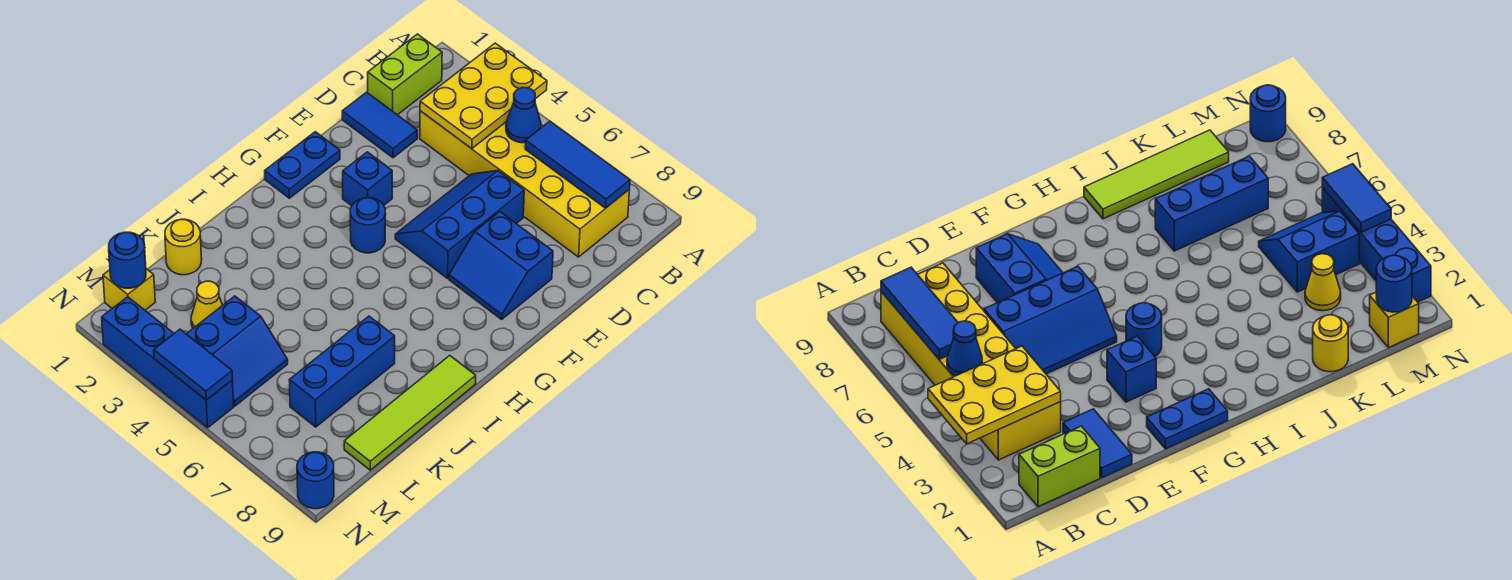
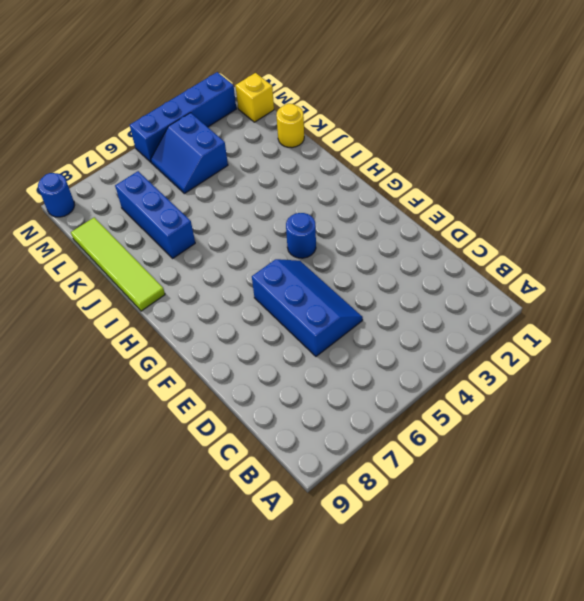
none -> lime 1x2 brick [368,34,442,115]
none -> yellow 2x6 brick [420,111,630,257]
none -> blue 1x2 tile [342,92,417,158]

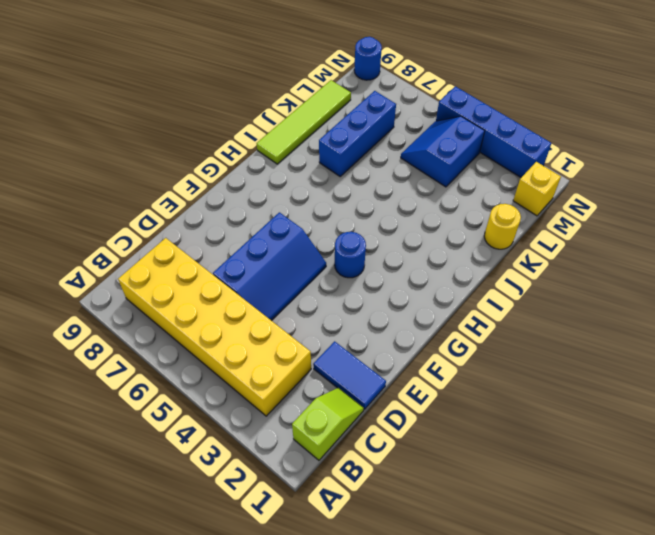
lime 1x2 slope [292,388,364,460] -> lime 1x2 brick [368,34,442,115]
none -> blue 2x2 slope [449,212,553,319]
none -> blue 1x2 plate [265,132,340,198]
none -> blue 1x1 brick [343,152,392,206]

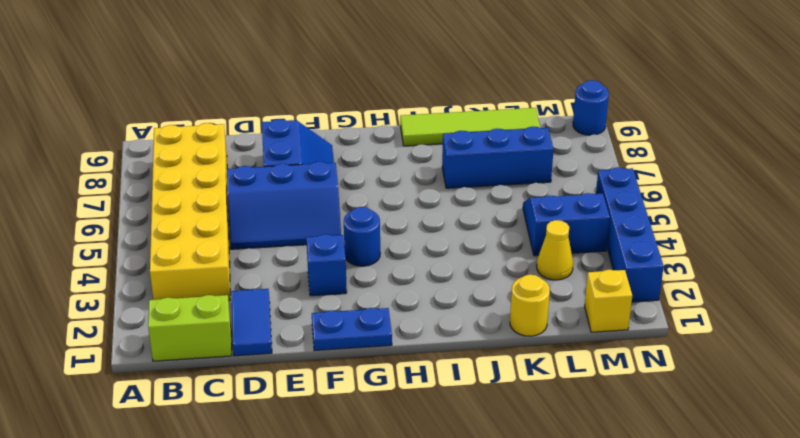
none -> yellow 2x3 plate [420,43,547,149]
none -> blue 1x1 cone [506,88,541,143]
none -> blue 1x3 tile [525,121,630,208]

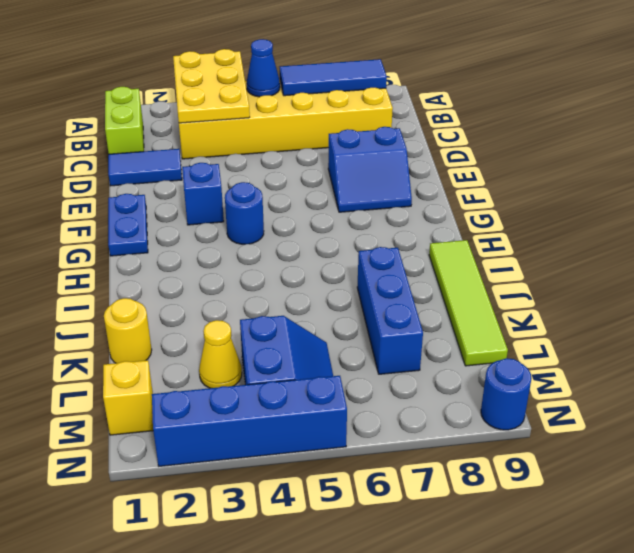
none -> blue 2x3 slope [395,170,524,278]
none -> blue 1x1 round brick [109,232,146,288]
none -> blue 1x2 tile [154,329,233,400]

